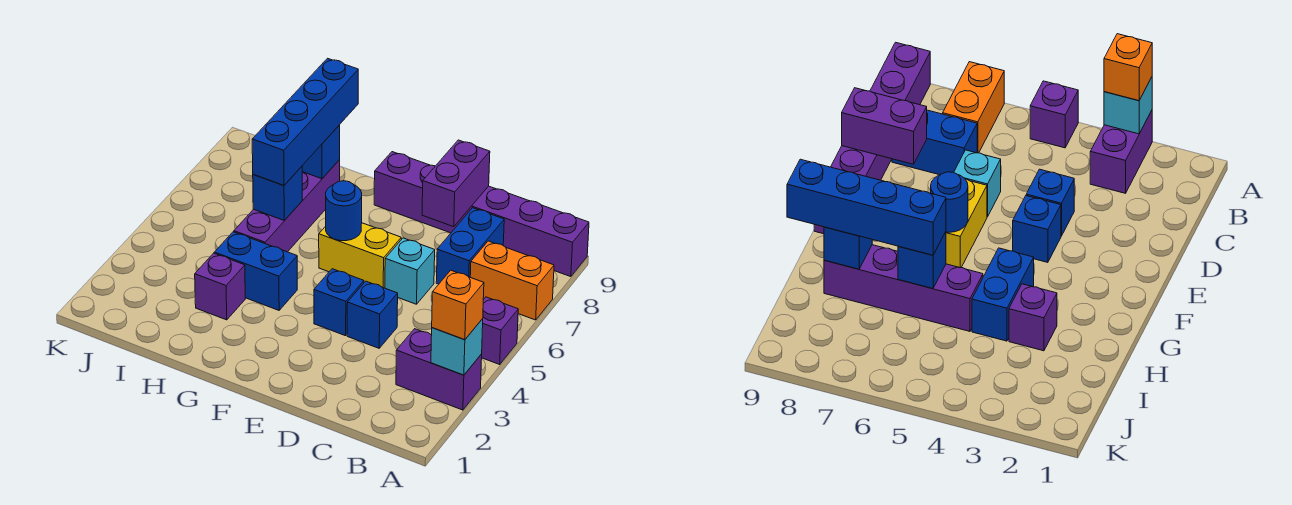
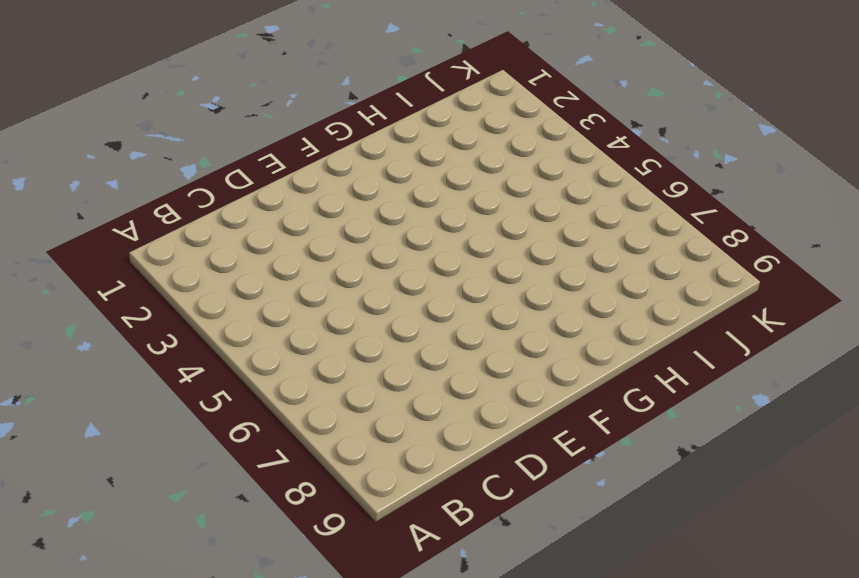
none -> purple 1x2 brick [396,329,482,410]
none -> purple 1x1 brick [482,297,518,364]
none -> orange 1x2 brick [470,241,554,320]

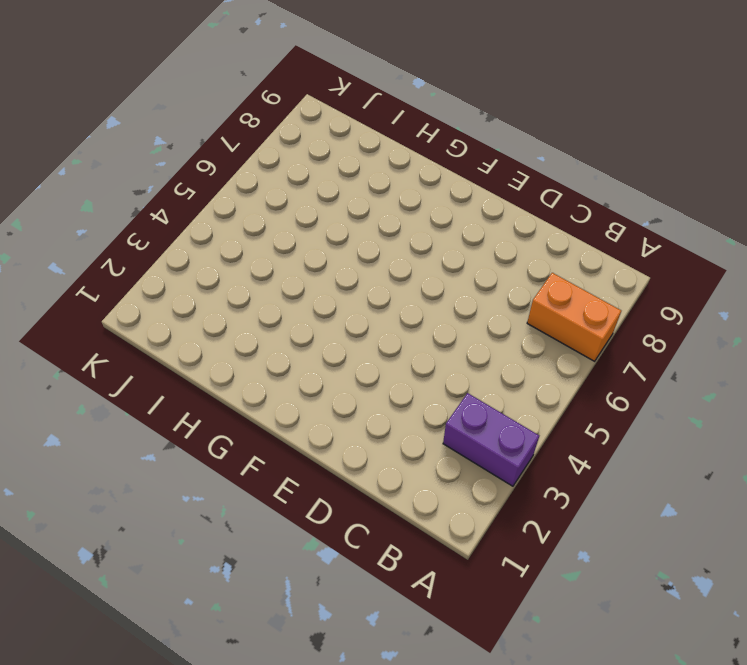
none -> purple 1x1 brick [482,297,518,364]
none -> purple 1x6 brick [374,152,589,277]
none -> blue 1x2 brick [436,208,504,284]

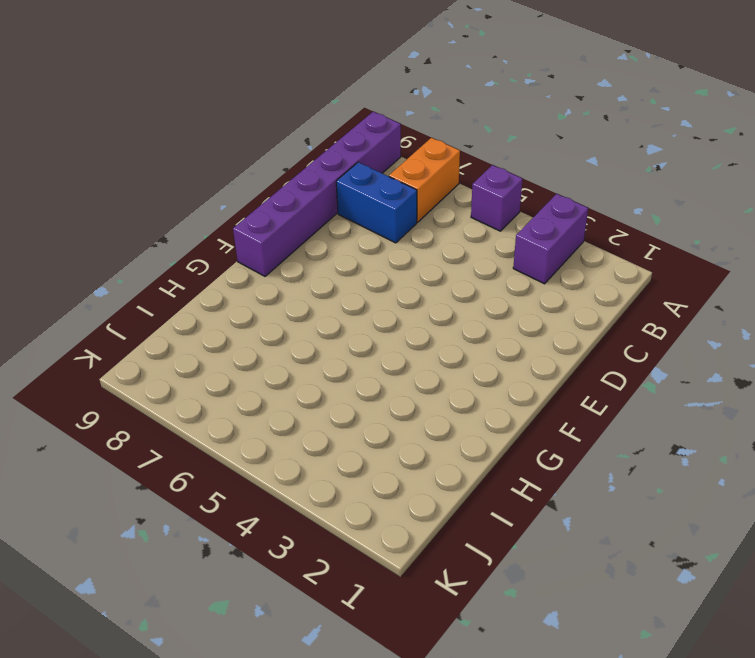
none -> blue 1x1 brick [347,281,398,348]
none -> cyan 1x1 brick [385,238,435,304]
none -> blue 1x1 brick [314,269,364,336]

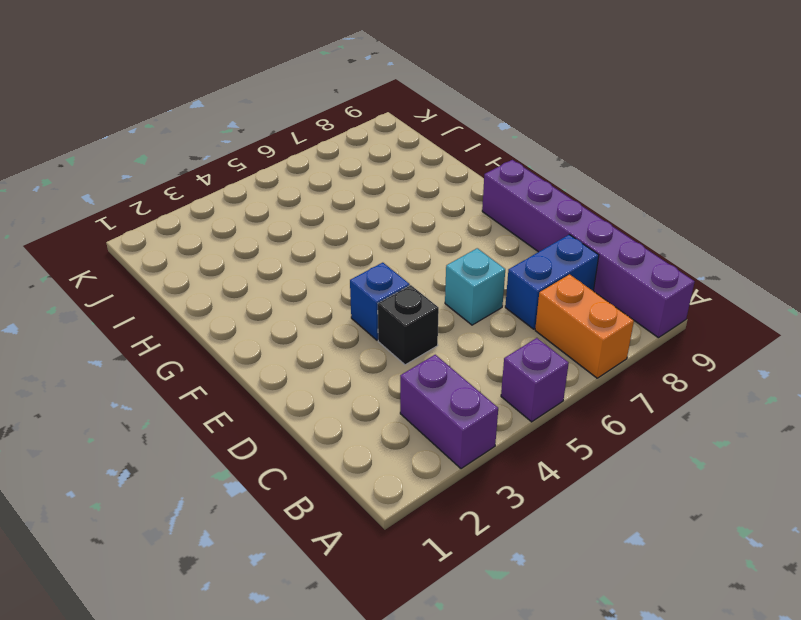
black 1x1 brick [378,285,439,365] -> blue 1x1 brick [347,281,398,348]
none -> yellow 1x2 brick [319,223,401,288]
none -> blue 1x2 brick [214,232,297,310]
none -> purple 1x1 brick [195,253,245,320]

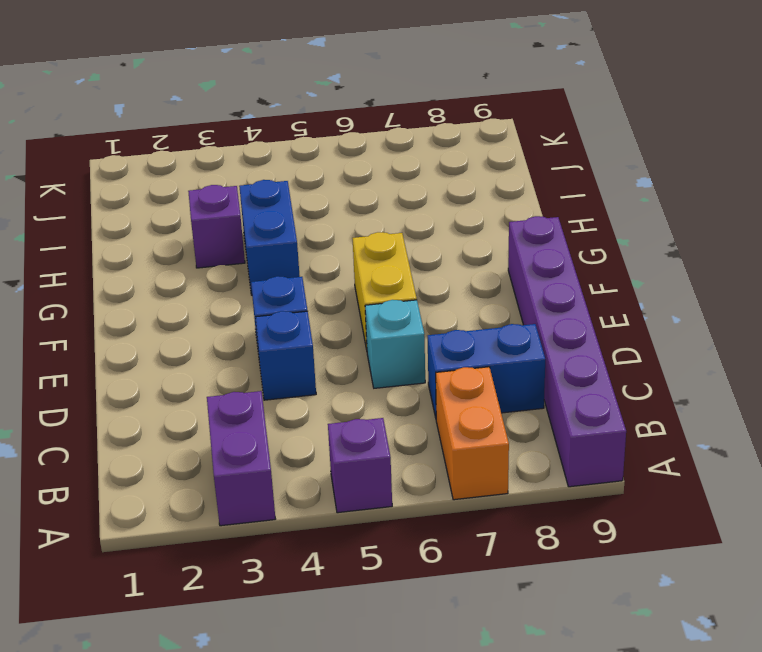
none -> purple 1x4 brick [234,160,340,252]
none -> cyan 1x1 brick [431,319,483,375]
none -> purple 1x2 brick [422,140,490,227]

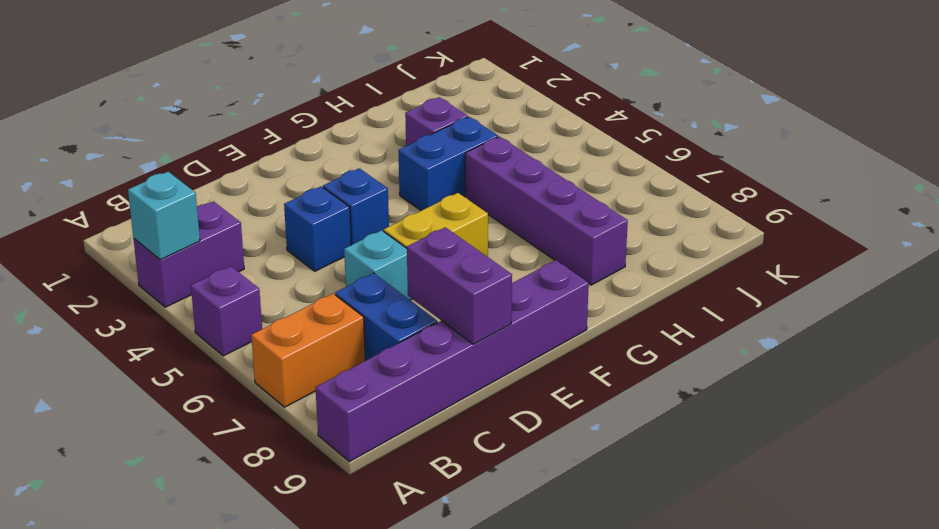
none -> blue 1x1 round brick [326,181,362,241]
none -> blue 1x1 brick [253,167,302,220]
none -> blue 1x1 brick [302,125,340,179]

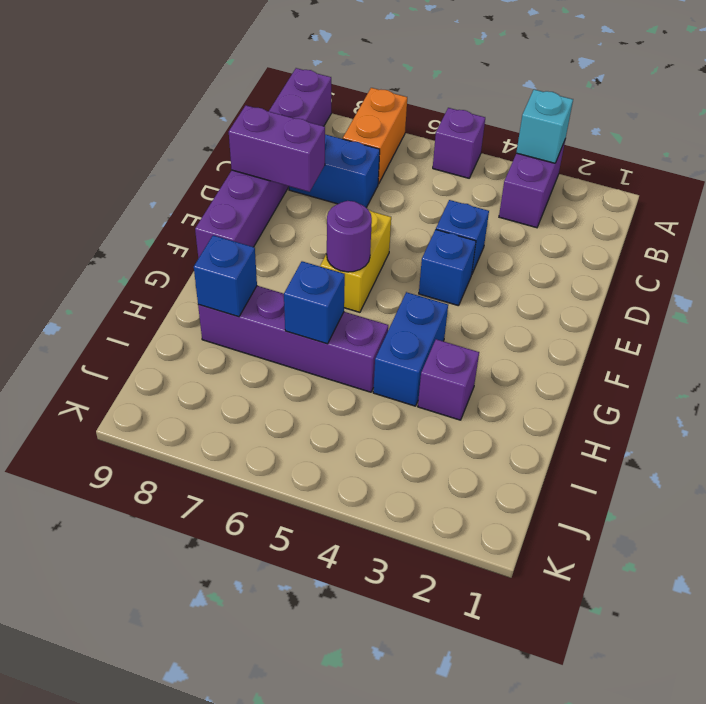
purple 1x1 round brick [327,201,372,272] -> blue 1x1 round brick [326,181,362,241]
none -> cyan 1x1 brick [385,238,435,304]
none -> orange 1x1 brick [432,270,484,340]
none -> blue 1x4 brick [252,58,358,186]

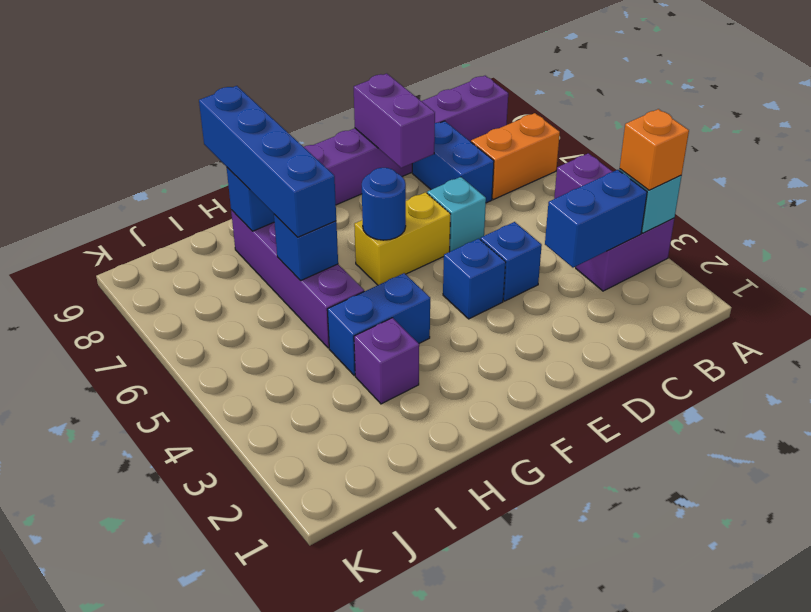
blue 1x2 brick [545,170,647,268] -> none

